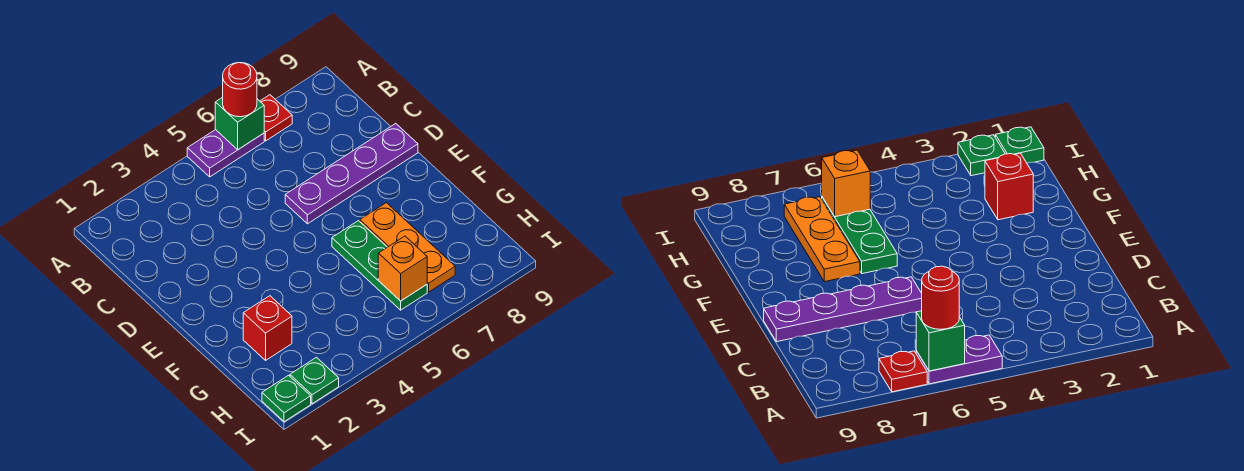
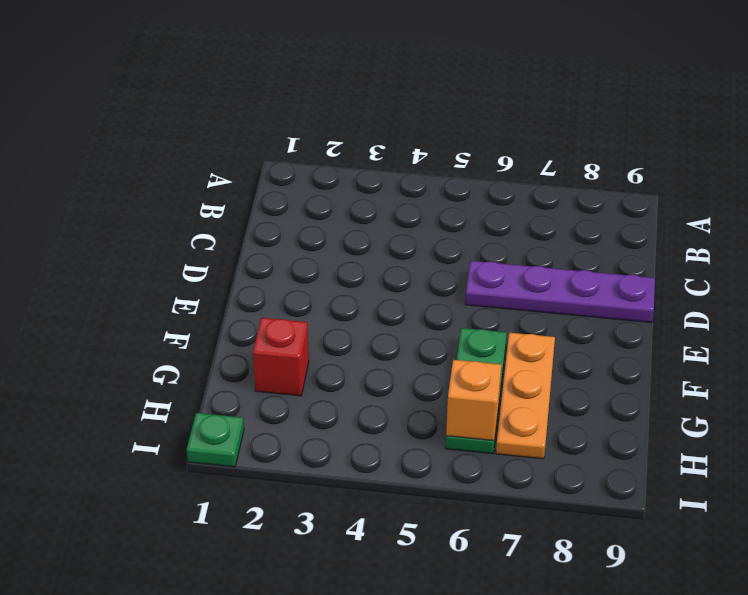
none -> purple 1x2 plate [187,130,264,177]
none -> red 1x1 plate [260,95,292,141]

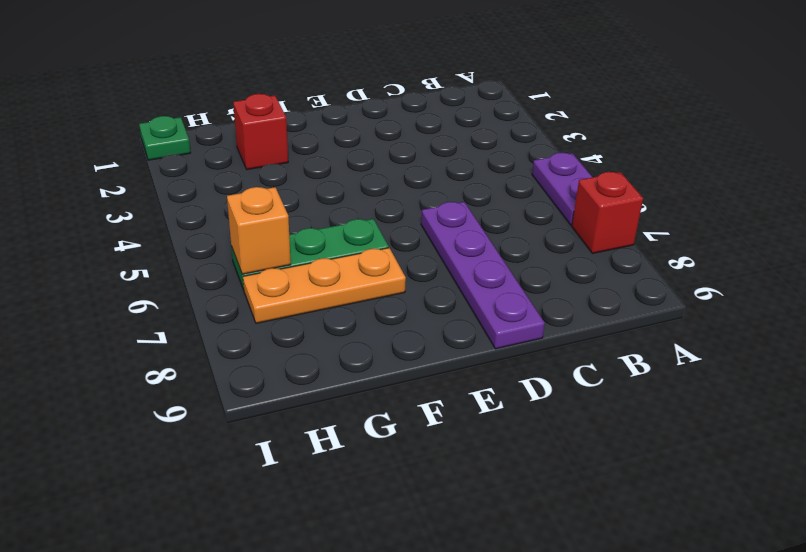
red 1x1 brick [572,172,643,254] -> red 1x1 plate [260,95,292,141]
none -> green 1x1 plate [290,357,339,404]
none -> green 1x1 brick [215,97,264,150]

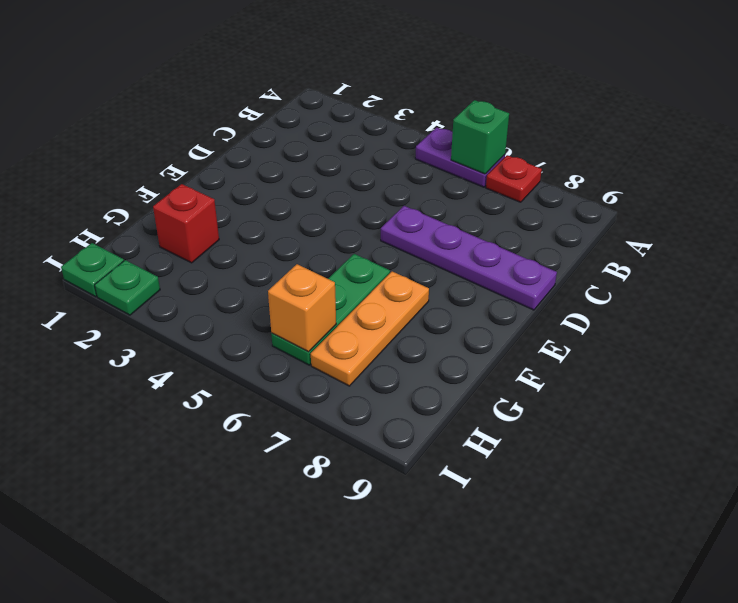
none -> red 1x1 round brick [223,63,257,117]

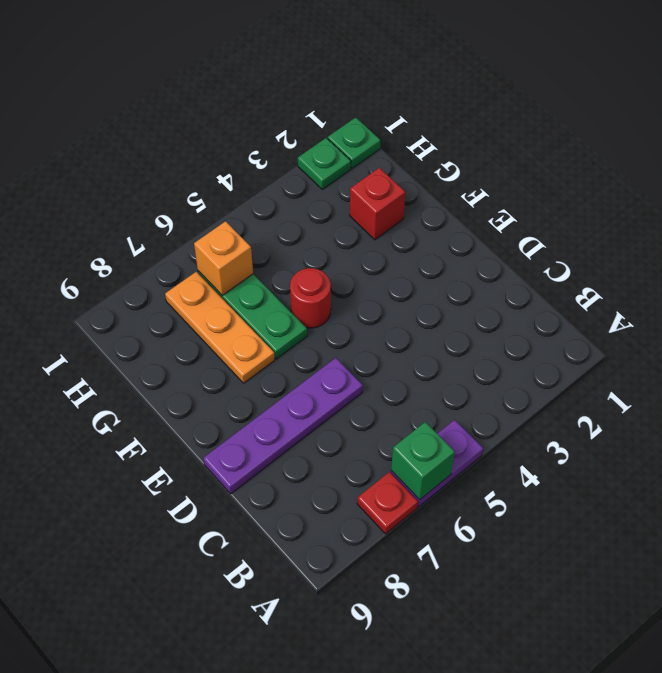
red 1x1 round brick [290,268,331,328] -> red 1x1 round brick moved to [223,63,257,117]

